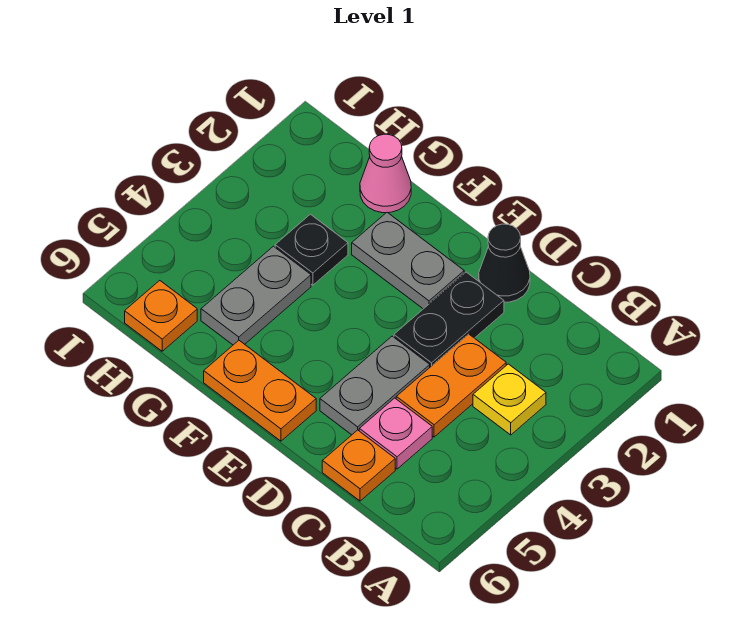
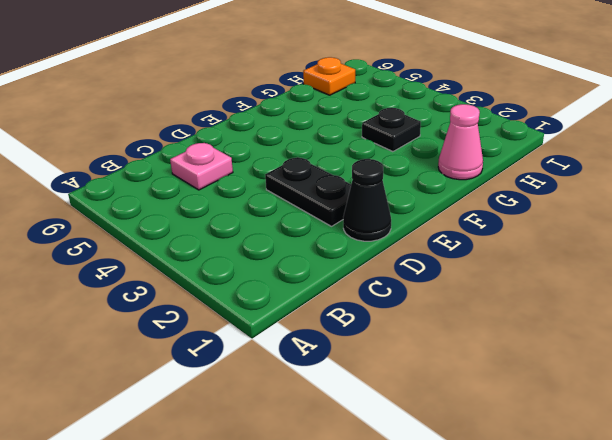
none -> yellow 1x1 plate [473,364,546,435]
none -> orange 1x2 plate [396,334,506,437]
none -> orange 1x1 plate [322,430,395,501]

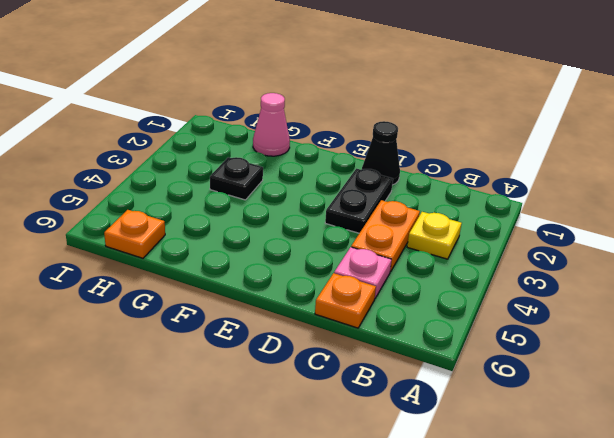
none -> grey 1x2 plate [320,336,430,435]
none -> grey 1x2 plate [352,212,464,309]
none -> orange 1x2 plate [204,341,316,441]

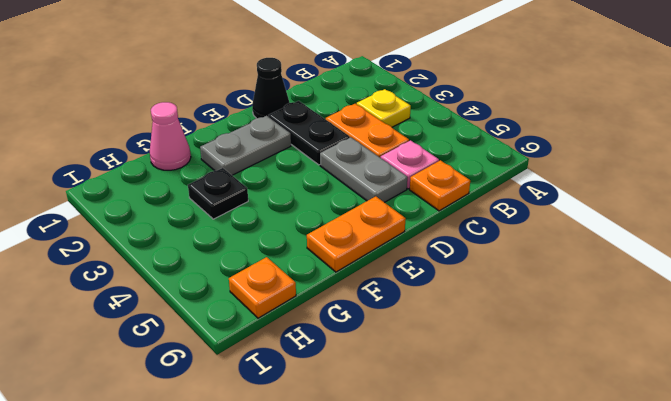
none -> grey 1x2 plate [201,246,311,345]

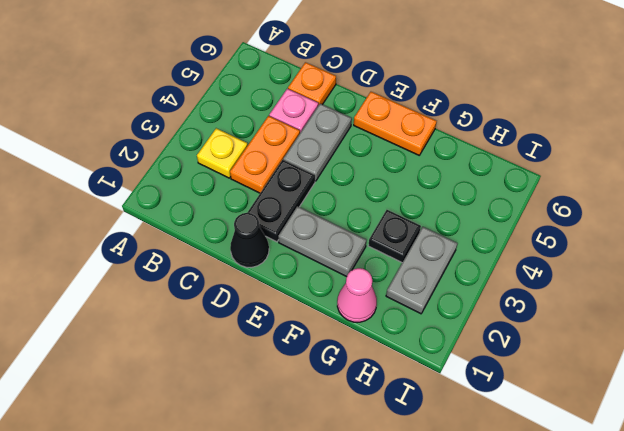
grey 1x2 plate [386,227,458,314] -> grey 1x2 plate moved to [201,246,311,345]
none -> orange 1x1 plate [125,281,197,351]

